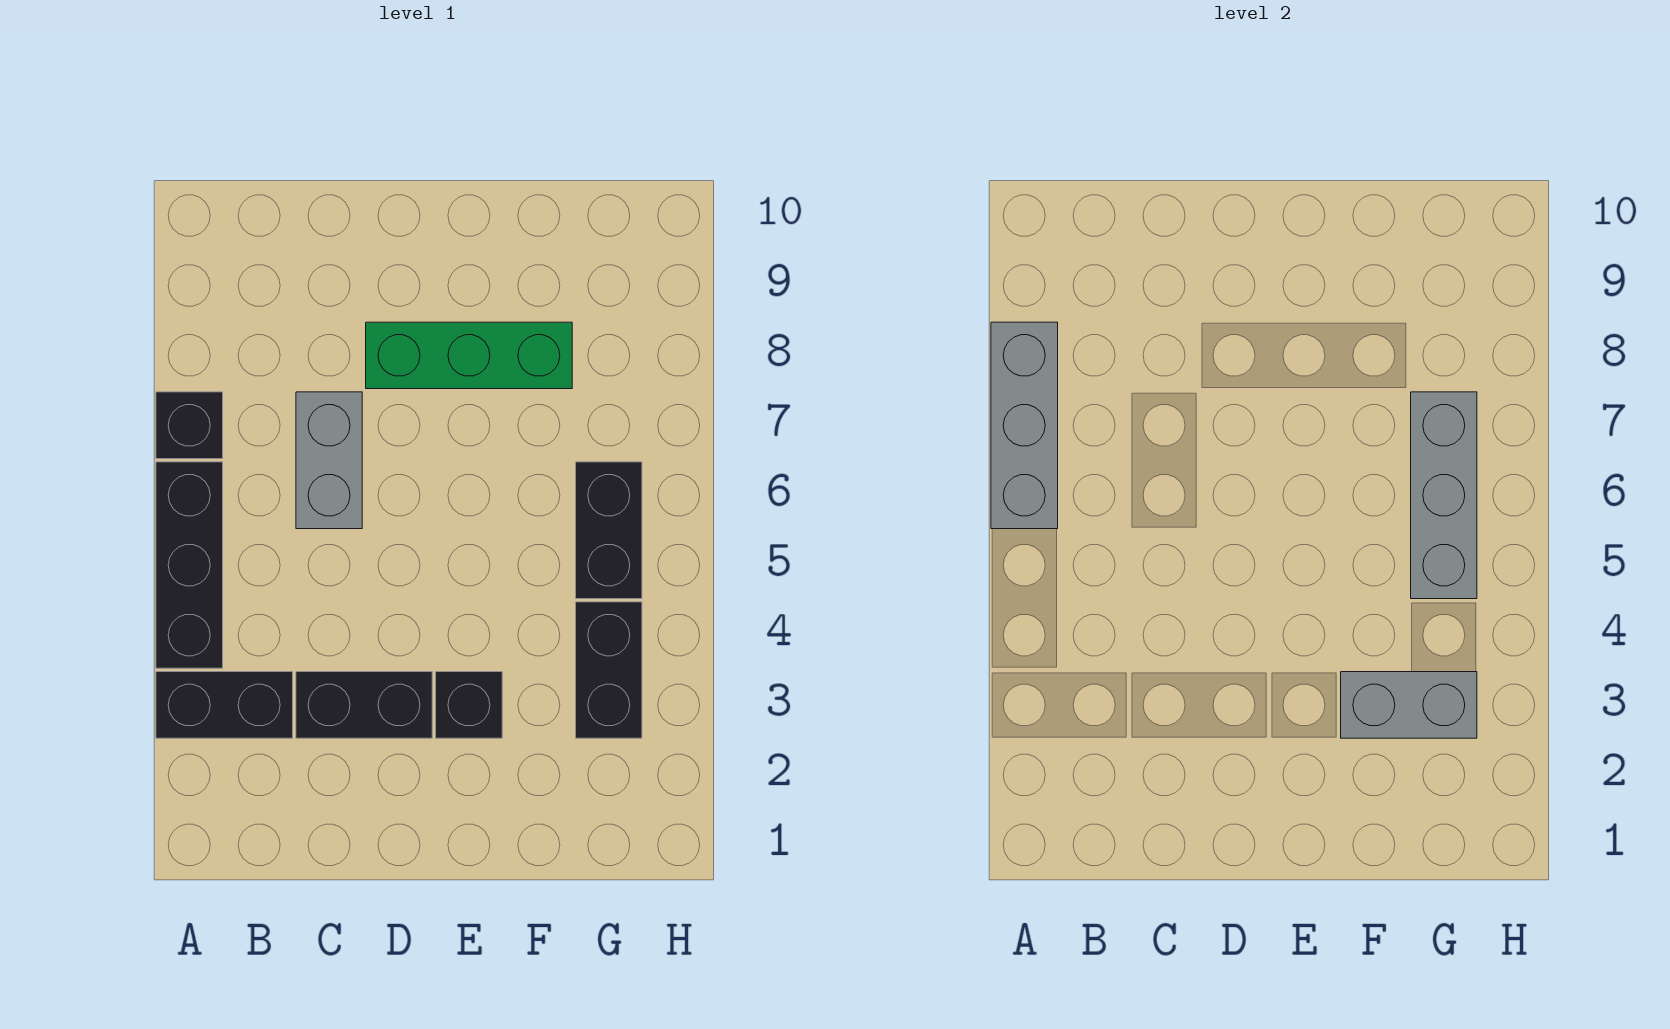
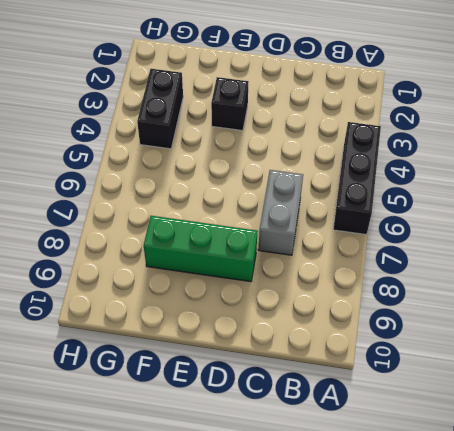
none -> black 1x2 brick [156,672,293,738]
none -> black 1x1 brick [156,392,223,459]
none -> black 1x2 brick [296,672,432,738]

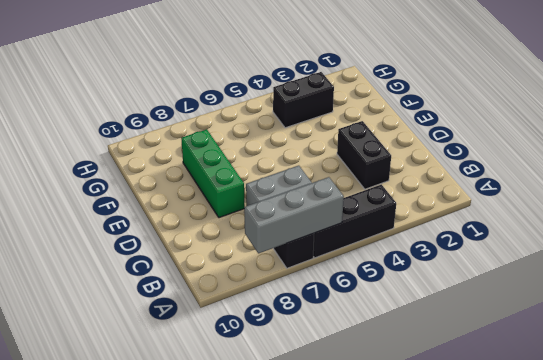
none -> black 1x2 brick [156,672,293,738]
none -> black 1x1 brick [436,672,502,738]
none -> black 1x2 brick [576,462,642,599]

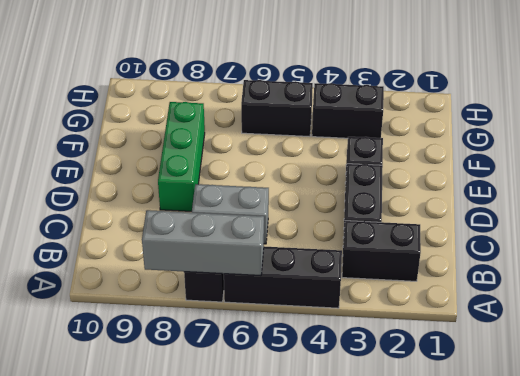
black 1x2 brick [342,221,421,281] -> black 1x2 brick turned to [156,672,293,738]
none -> grey 1x2 brick [1341,672,1477,738]
none -> grey 1x3 brick [1411,392,1477,599]

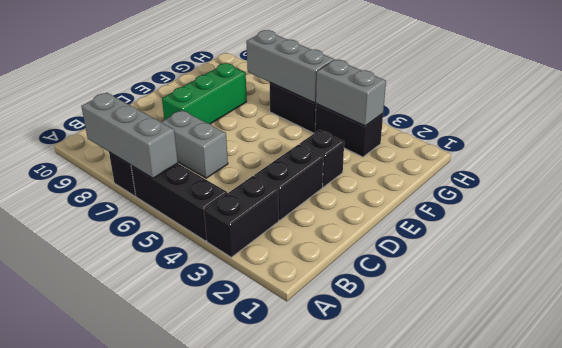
grey 1x2 brick [316,60,386,126] -> grey 1x2 brick turned to [1341,672,1477,738]

